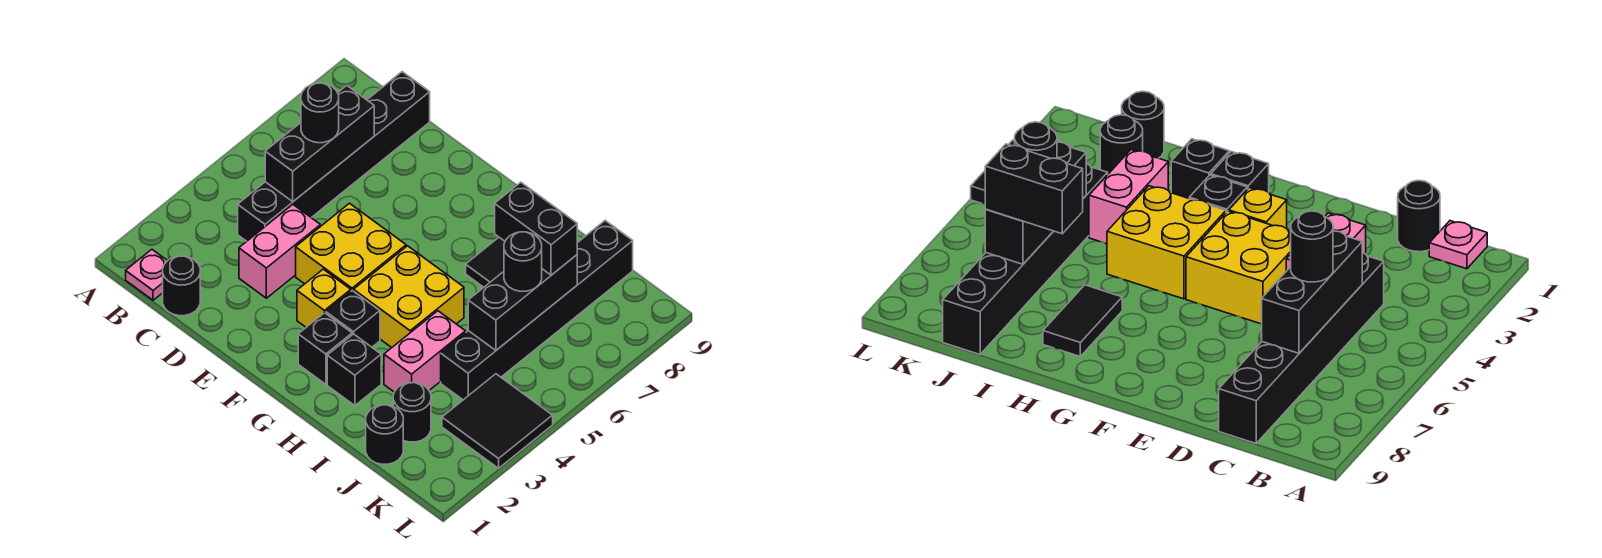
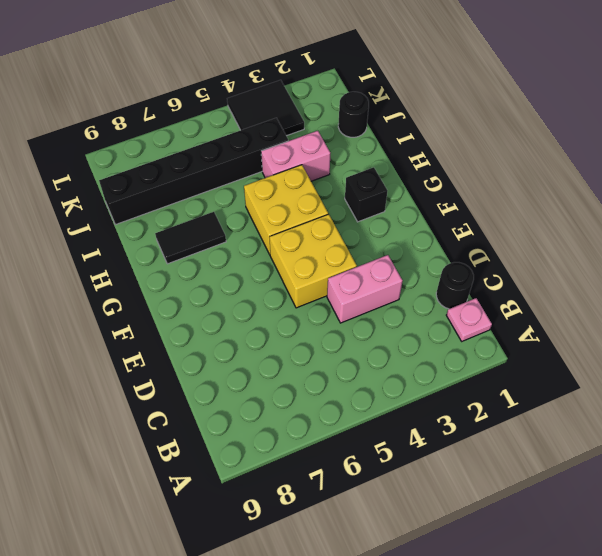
none -> black 1x6 brick [238,72,430,241]
none -> yellow 1x1 brick [297,269,351,327]
none -> black 1x1 brick [326,291,380,347]

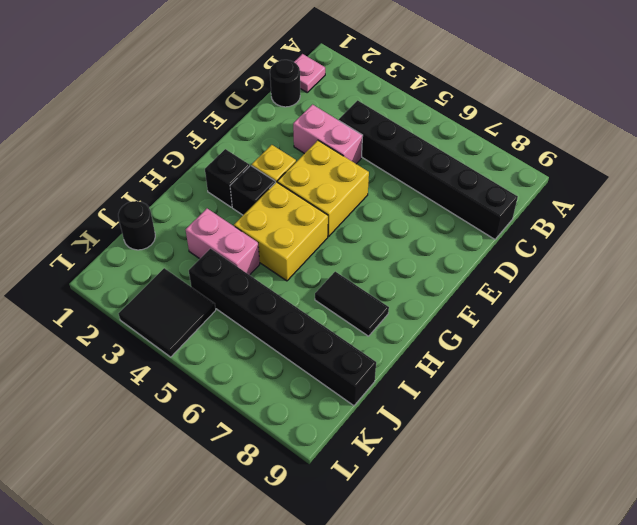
none -> black 1x1 brick [327,334,381,406]
none -> black 1x1 round brick [393,383,431,442]
none -> black 1x3 brick [265,86,374,202]

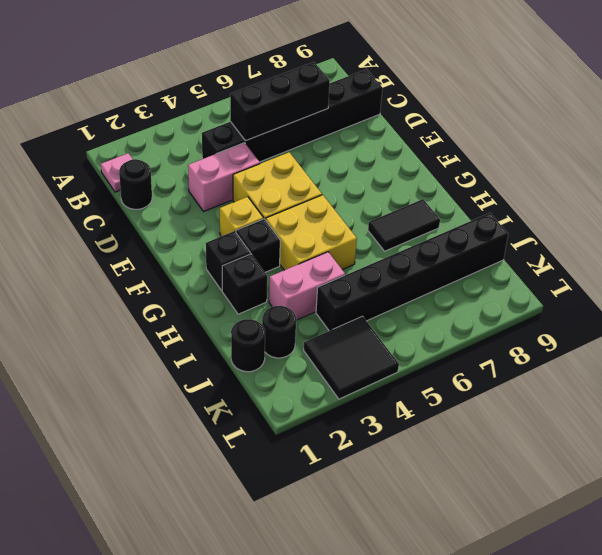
none -> black 1x3 brick [468,255,577,350]
none -> black 1x1 round brick [301,83,339,143]
none -> black 1x2 brick [495,182,577,275]

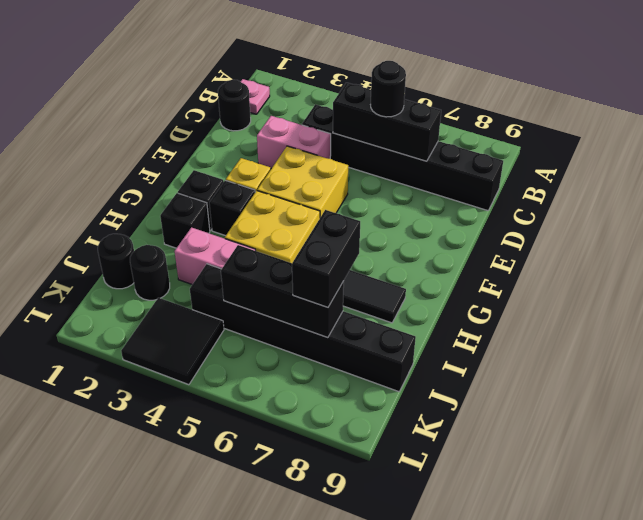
none -> black 1x1 round brick [504,232,542,291]

